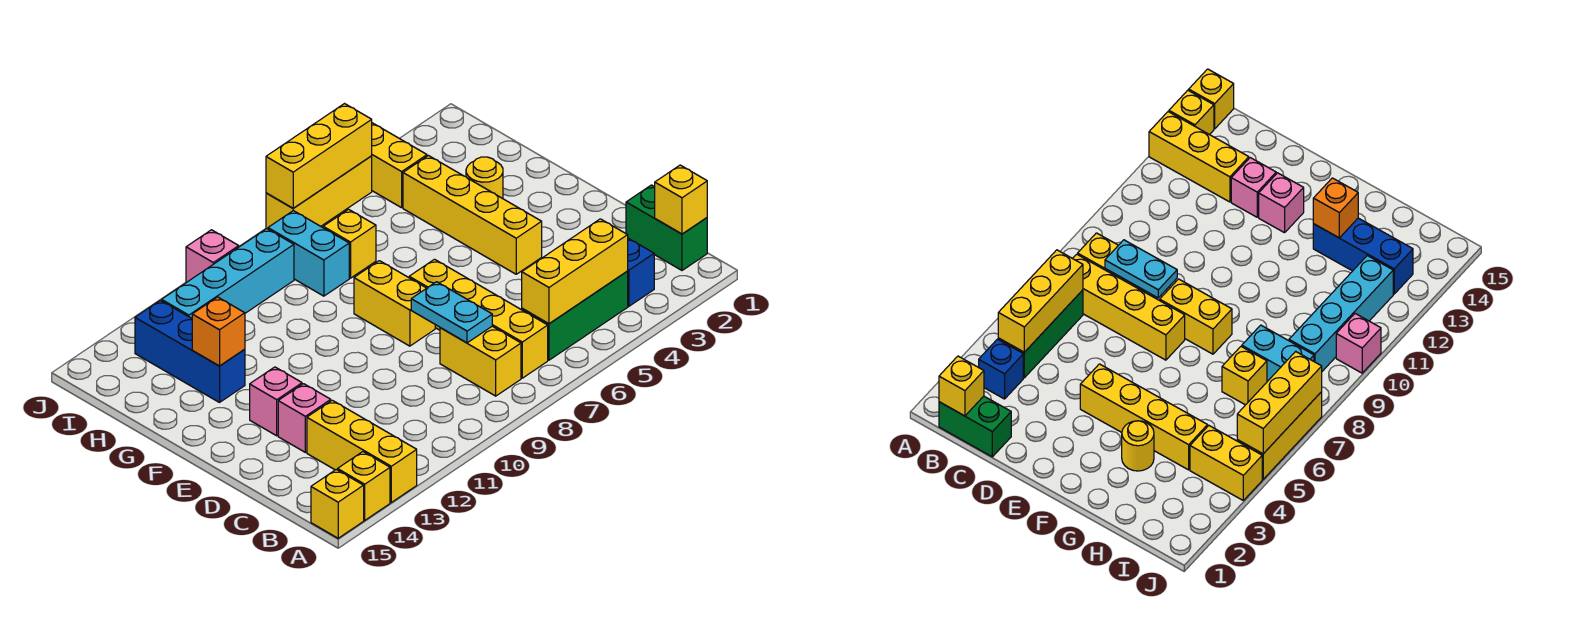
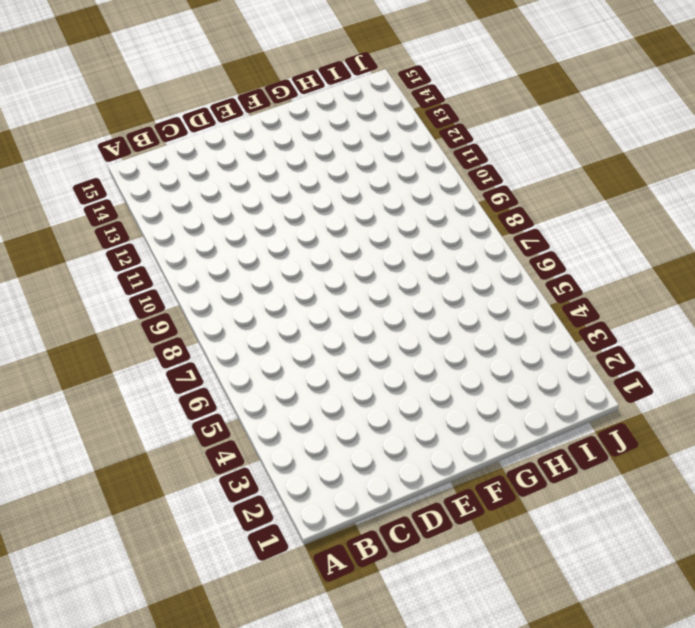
none -> yellow 1x3 brick [307,400,417,502]
none -> yellow 1x1 brick [338,452,390,520]
none -> yellow 1x1 brick [311,470,364,538]

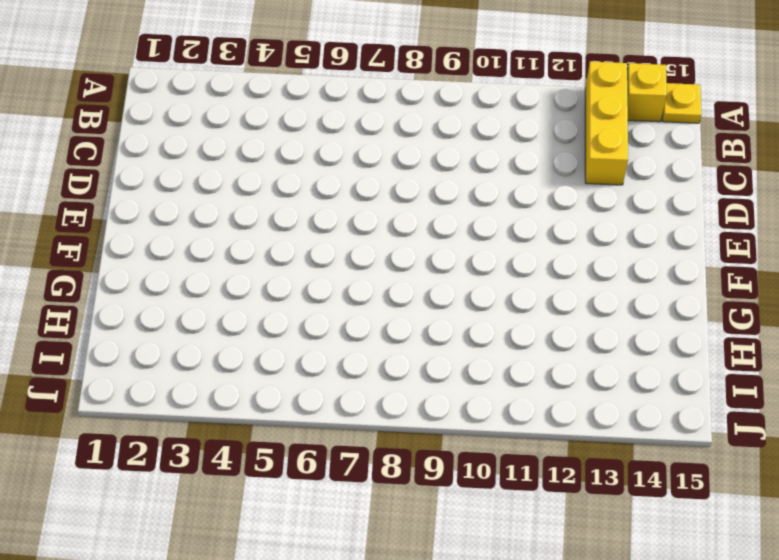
yellow 1x1 plate [662,83,702,123] -> yellow 1x1 brick [311,470,364,538]
none -> green 1x2 brick [626,185,707,270]
none -> blue 1x1 brick [627,238,654,306]
none -> green 1x3 brick [522,272,628,360]

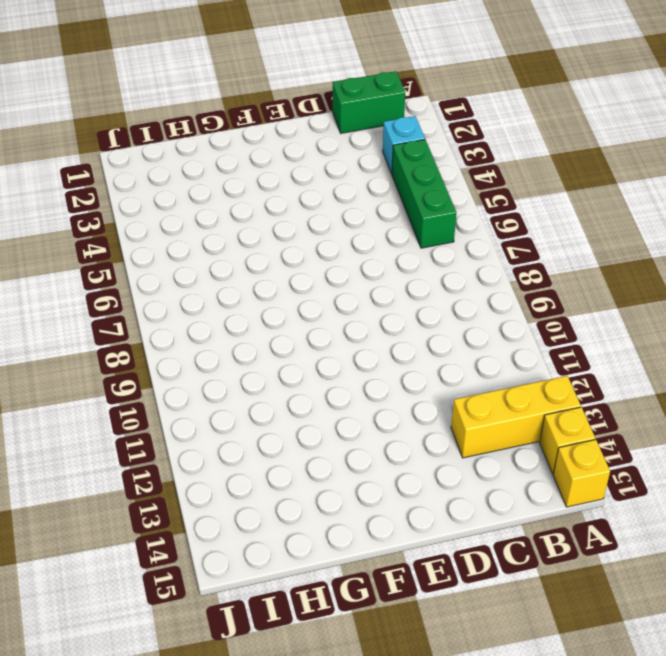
cyan 1x1 brick [383,116,425,174] -> blue 1x1 brick [627,238,654,306]
none -> yellow 1x4 brick [409,259,548,378]
none -> yellow 1x2 brick [440,326,521,396]
none -> pink 1x1 brick [278,384,331,452]

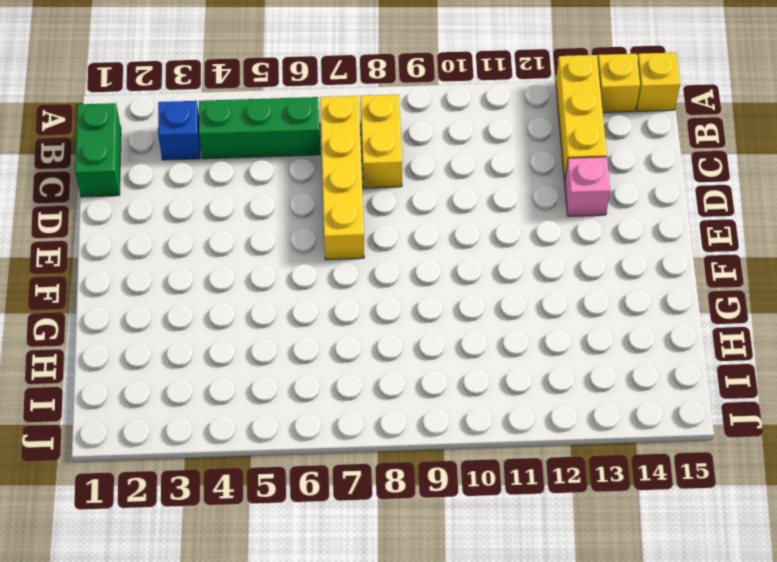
none -> yellow 1x4 brick [403,156,542,274]
none -> yellow 1x2 brick [354,261,435,346]
none -> pink 1x1 brick [250,367,302,436]

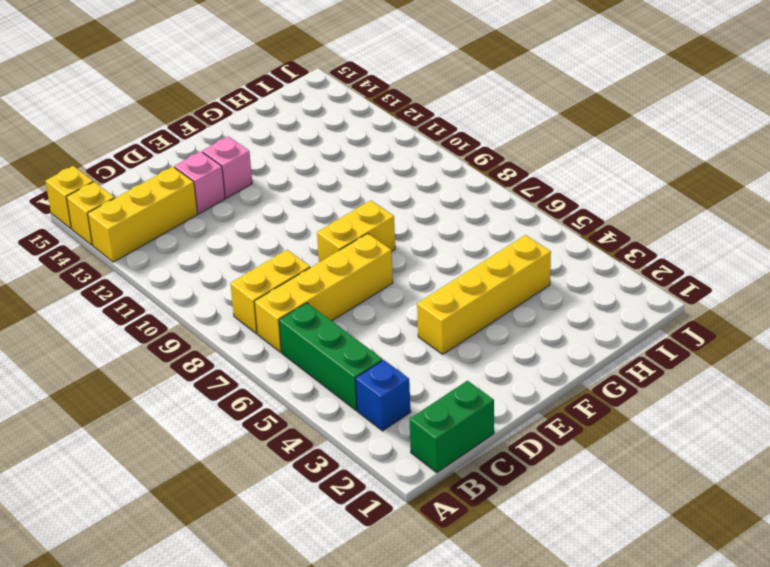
none -> yellow 1x1 round brick [466,157,503,199]
none -> blue 1x3 brick [135,300,245,402]
none -> yellow 1x1 brick [323,209,376,278]

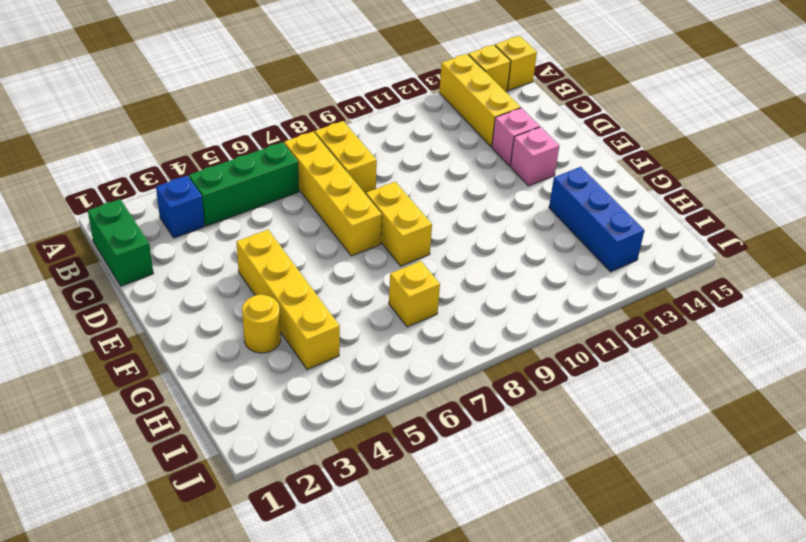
none -> cyan 1x2 brick [268,211,349,296]
none -> yellow 1x2 brick [372,123,427,208]
none -> cyan 1x4 brick [162,229,294,318]

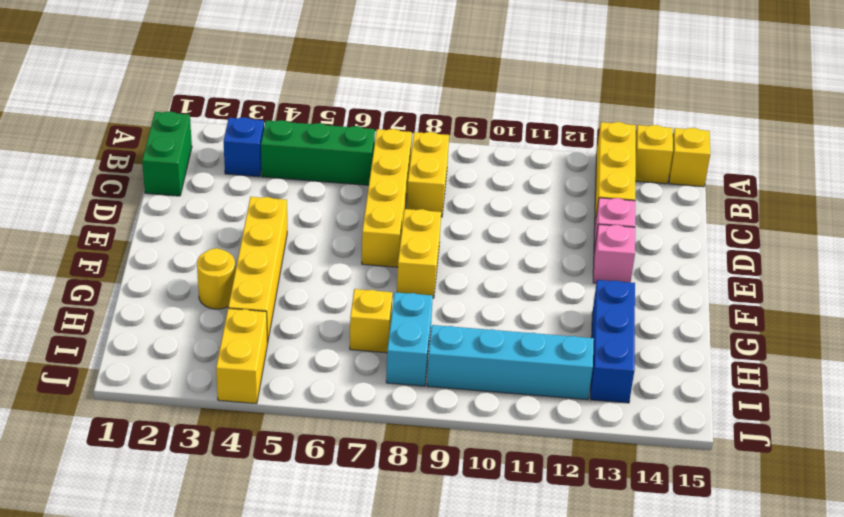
none -> yellow 1x3 brick [266,156,372,229]
none -> pink 1x1 brick [186,230,239,283]
none -> yellow 1x1 brick [655,165,707,234]

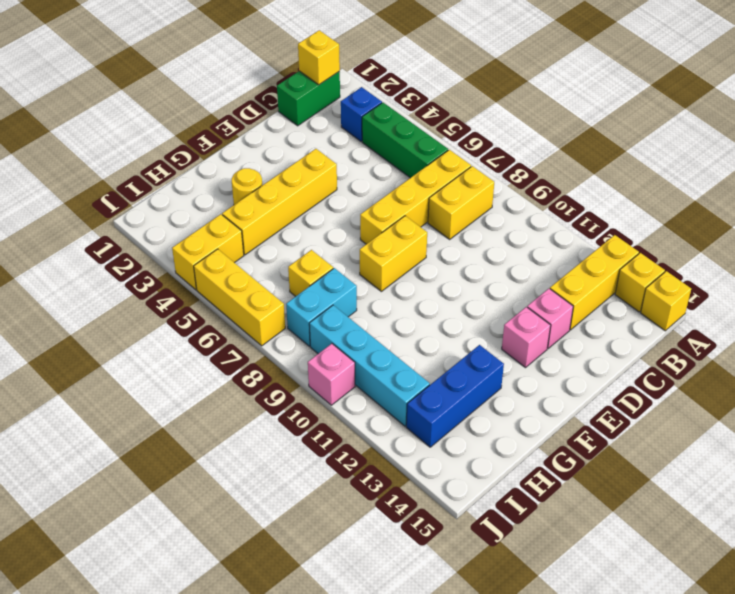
none -> yellow 1x3 brick [522,219,628,324]
none -> cyan 1x2 plate [411,282,492,343]
none -> orange 1x1 brick [192,297,245,366]

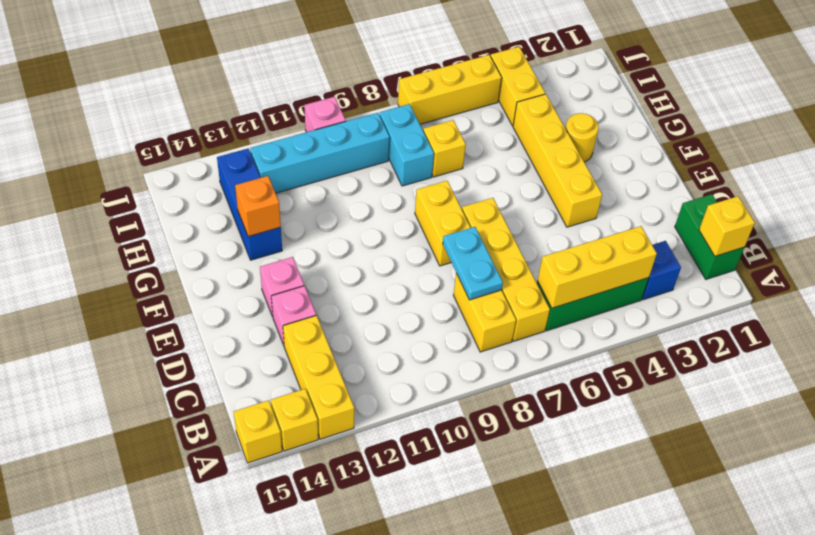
none -> yellow 1x3 brick [266,104,372,208]

